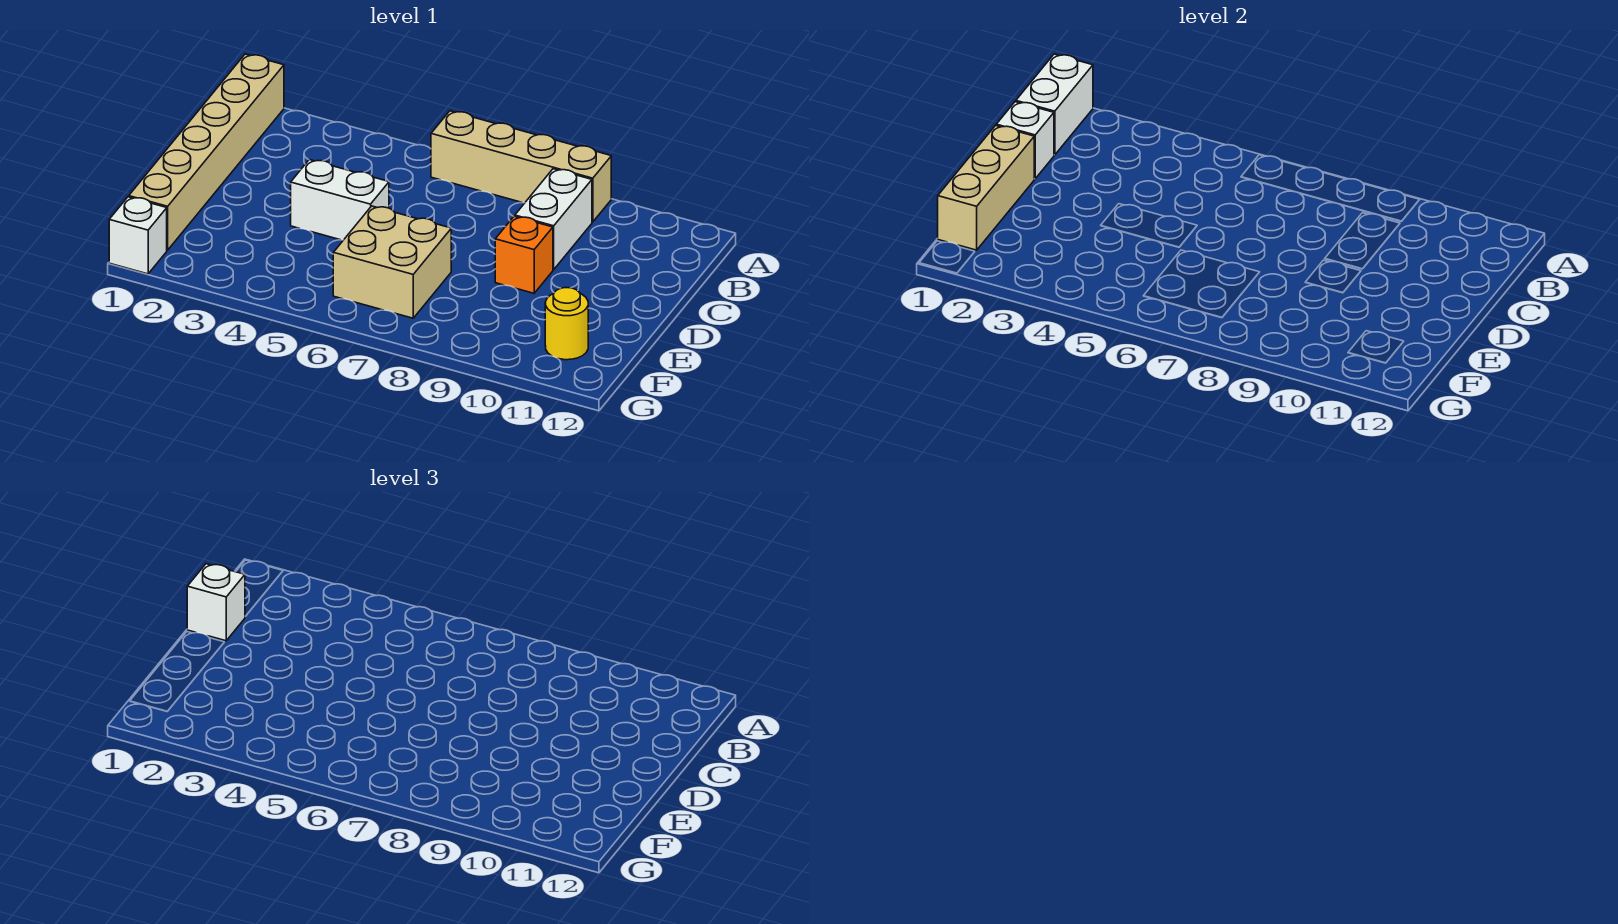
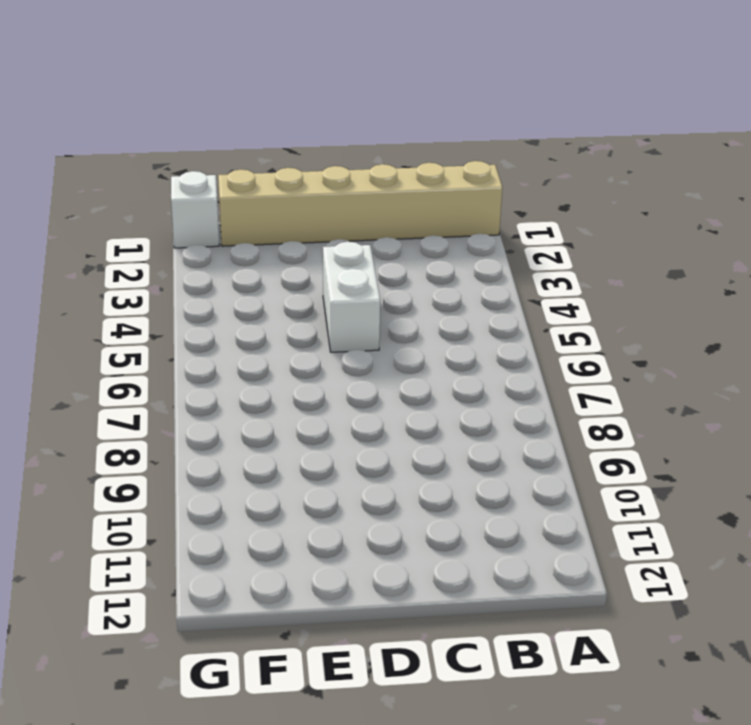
none -> tan 1x4 brick [431,111,611,222]
none -> white 1x2 brick [515,169,592,270]
none -> orange 1x1 brick [495,216,553,293]

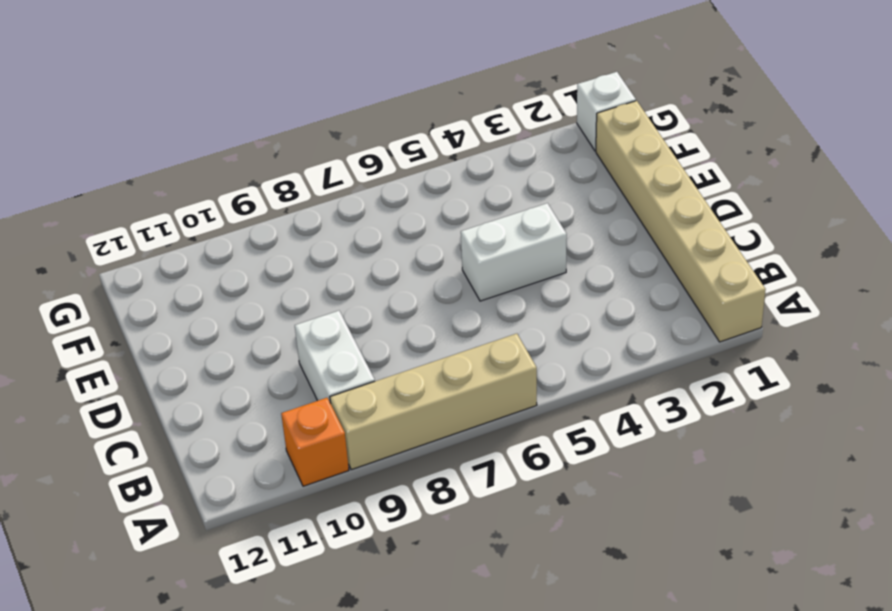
orange 1x1 brick [281,398,349,486] -> orange 1x1 brick moved to [495,216,553,293]
none -> tan 2x2 brick [333,206,451,318]
none -> yellow 1x1 round brick [545,288,588,360]
none -> white 1x2 brick [1016,54,1093,155]

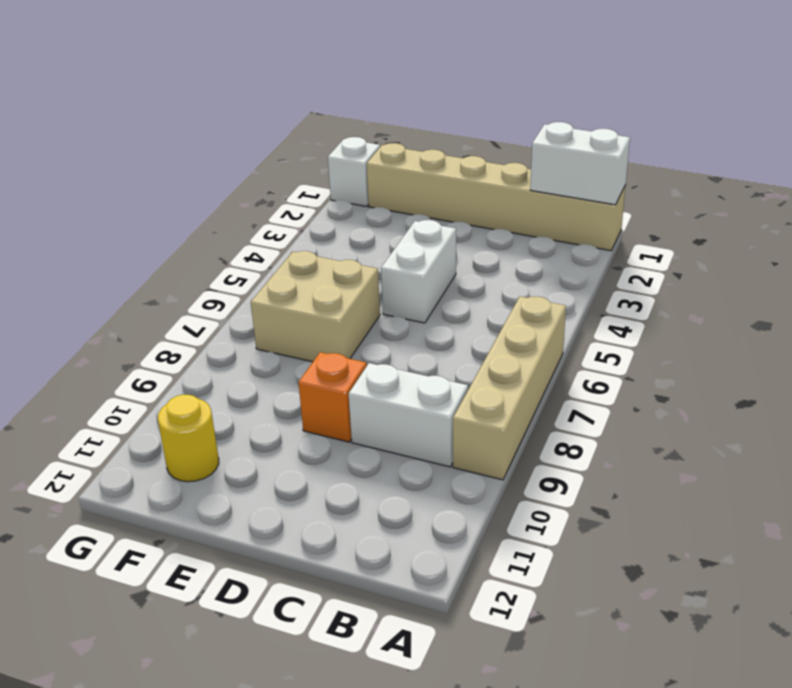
none -> white 1x1 brick [996,102,1054,179]
none -> tan 1x3 brick [938,126,1034,250]
none -> white 1x1 brick [187,564,245,641]

